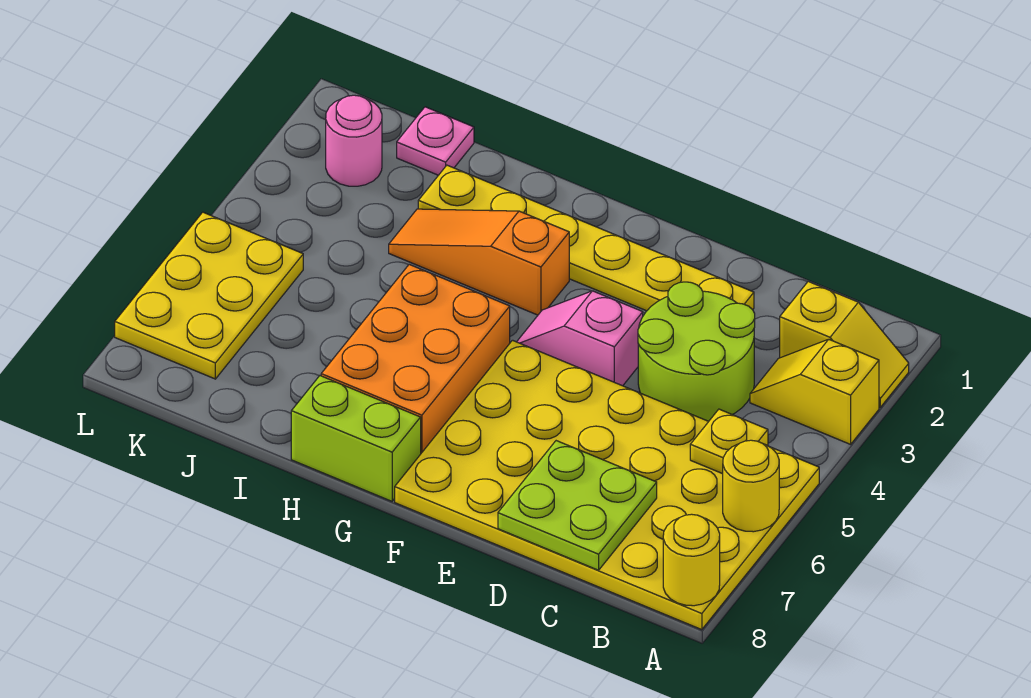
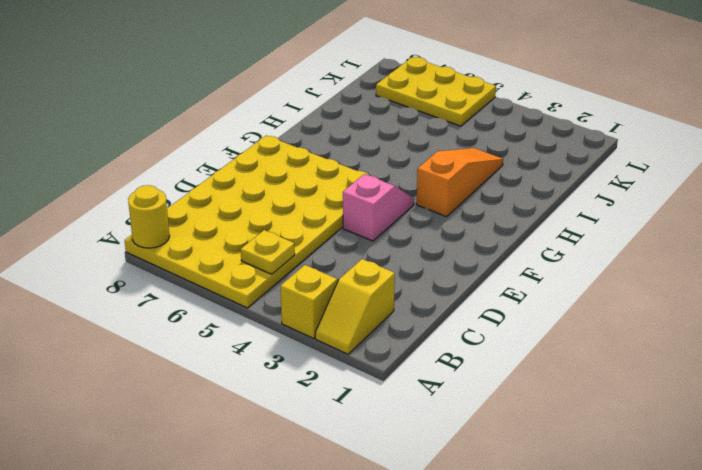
none -> lime 2x2 round brick [638,282,755,421]
none -> yellow 1x6 plate [418,165,754,311]
none -> orange 2x3 brick [321,264,510,453]

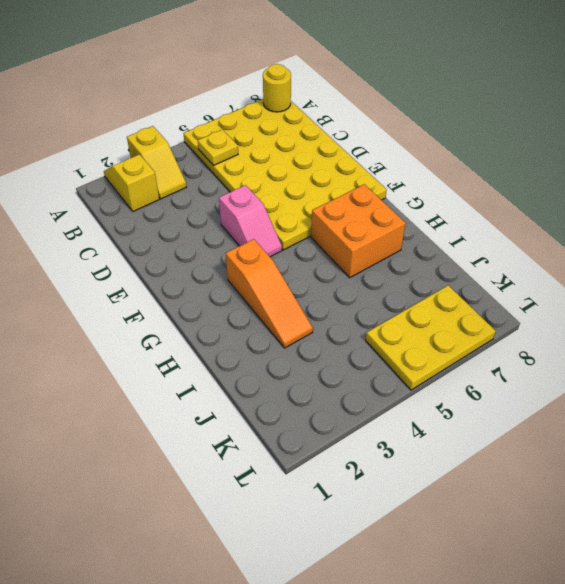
orange 2x2 brick [311,184,406,278] -> orange 2x3 brick [321,264,510,453]
none -> lime 2x2 round brick [638,282,755,421]
none -> yellow 1x6 plate [418,165,754,311]
none -> lime 1x2 brick [291,376,421,501]

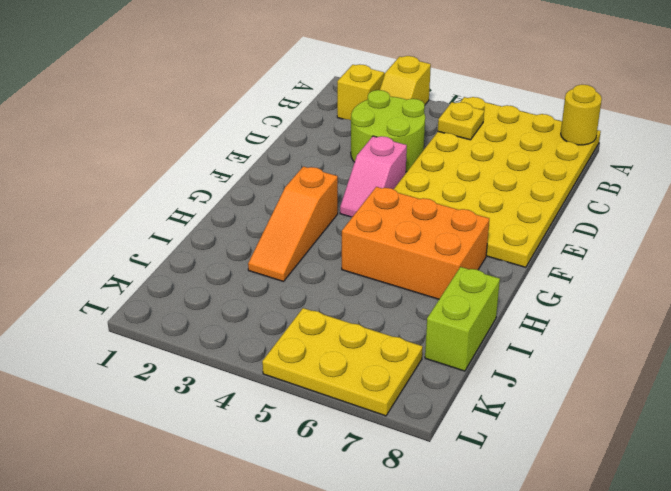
lime 1x2 brick [425,267,500,371] -> lime 1x2 brick moved to [291,376,421,501]
none -> yellow 1x6 plate [418,165,754,311]
none -> pink 1x1 plate [397,107,474,175]
none -> pink 1x1 round brick [326,95,382,186]

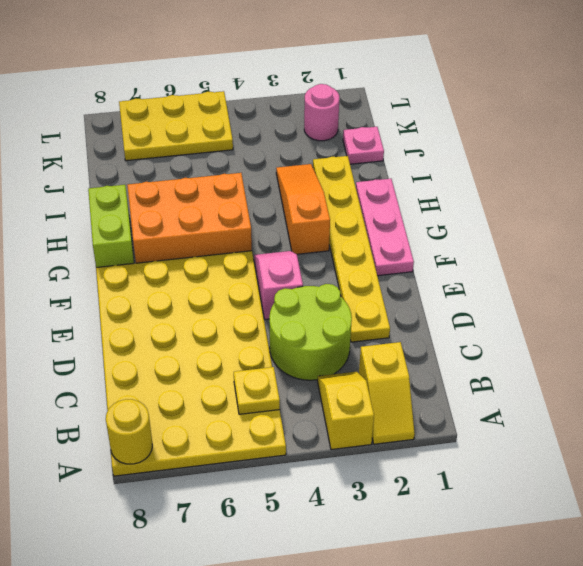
pink 1x3 plate [356,179,414,276] -> none
none -> yellow 1x1 round brick [723,440,779,532]
none -> lime 2x2 plate [498,441,657,570]

